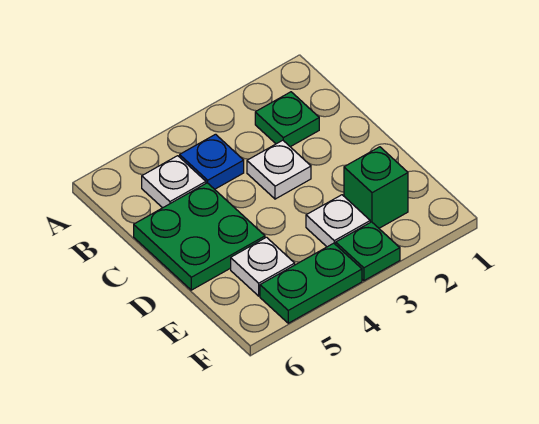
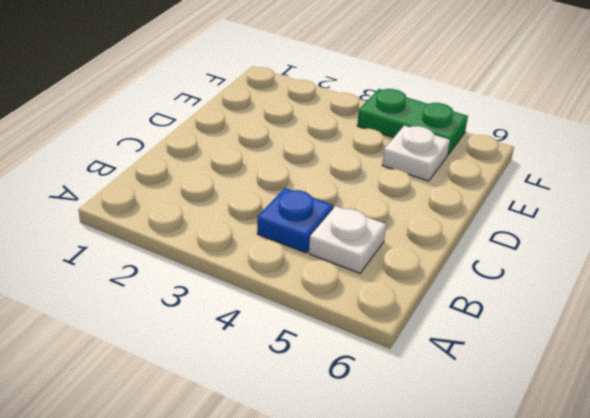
none -> green 1x1 plate [255,92,319,147]
none -> white 1x1 plate [247,140,311,199]

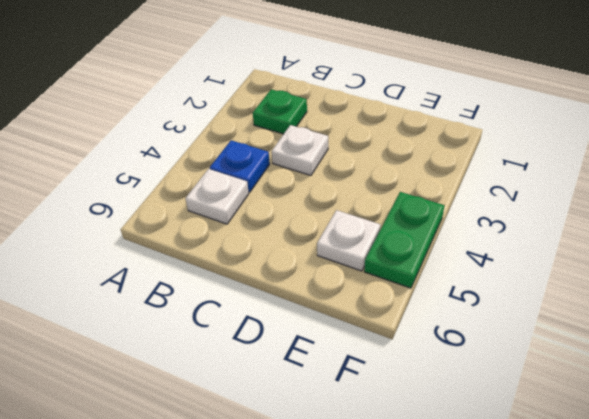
none -> green 2x2 plate [134,183,265,290]
none -> green 1x1 brick [344,147,408,228]

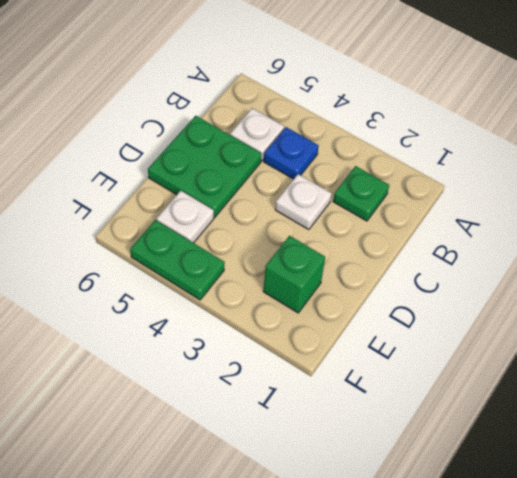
none -> white 1x1 plate [306,195,370,247]
none -> green 1x1 plate [336,222,400,281]

